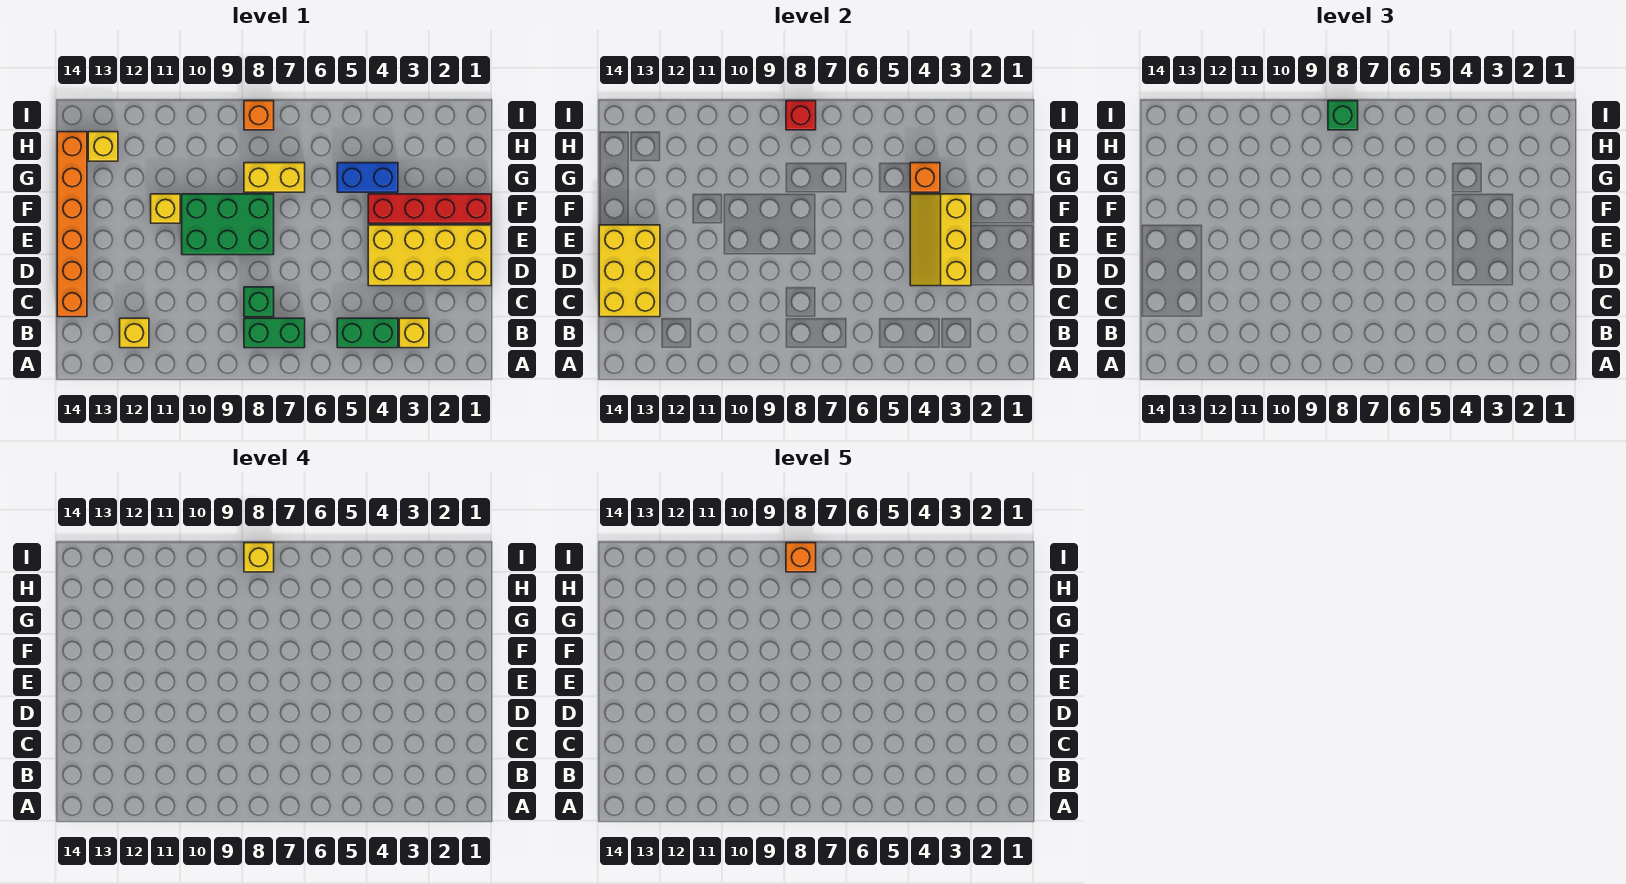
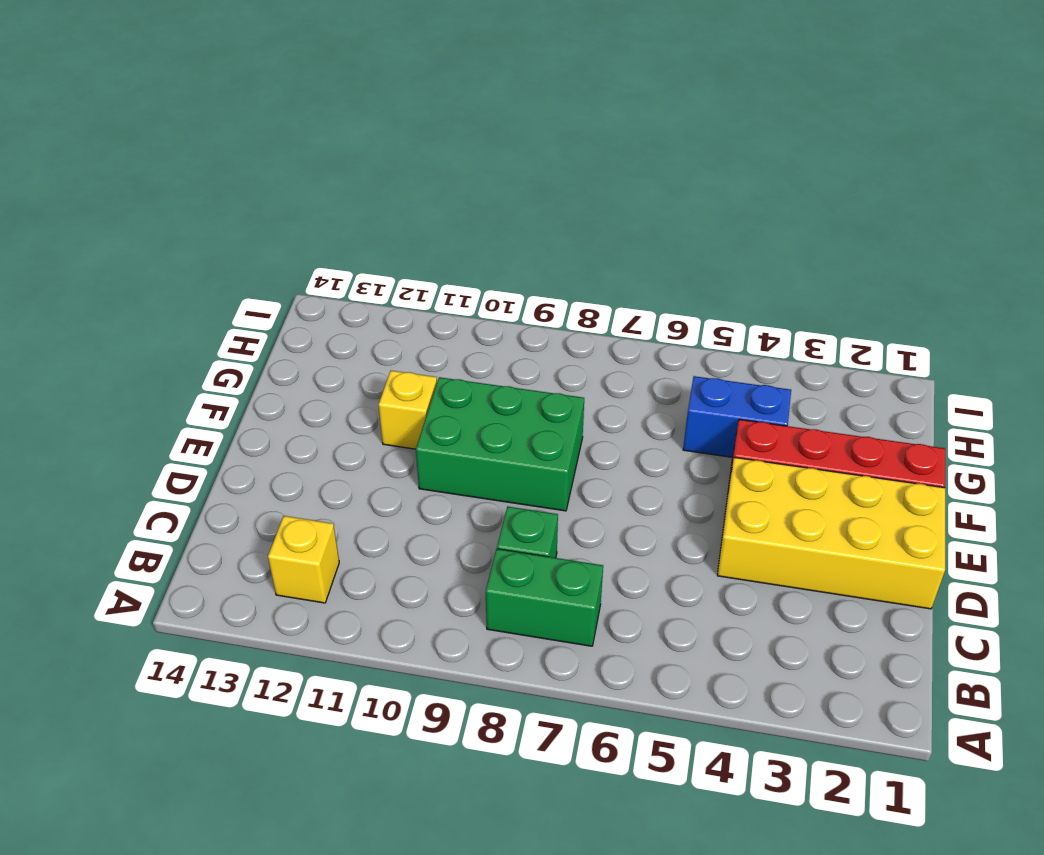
none -> yellow 1x1 brick [399,318,429,348]
none -> green 1x2 brick [337,318,398,348]
none -> orange 1x6 brick [57,132,87,317]

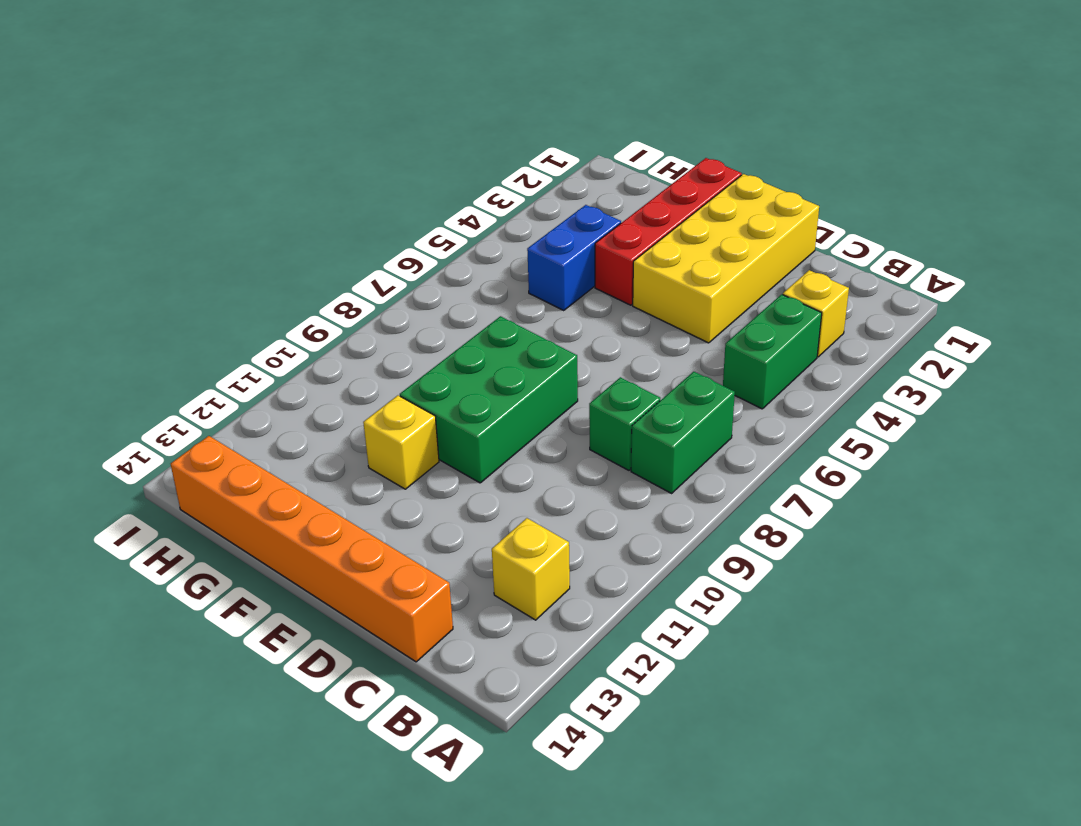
none -> yellow 1x2 brick [244,163,305,192]
none -> yellow 1x1 brick [88,132,118,161]
none -> orange 1x1 brick [244,101,274,130]

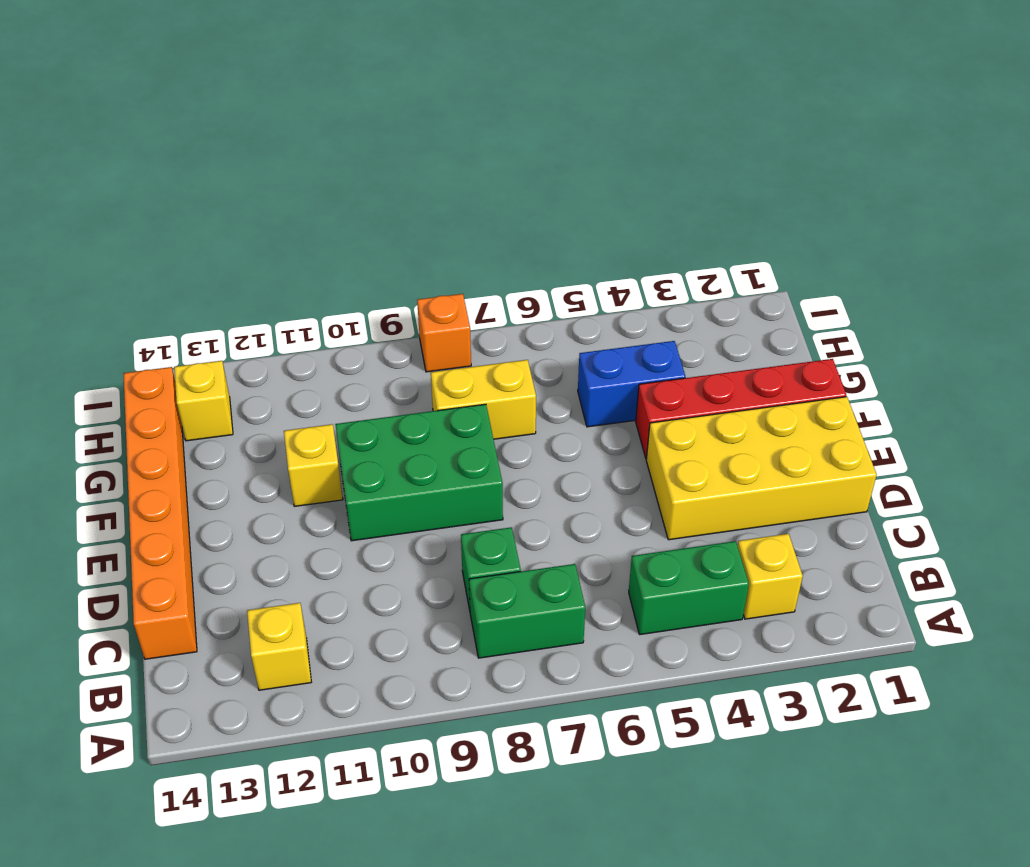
none -> yellow 2x3 brick [599,225,660,317]
none -> yellow 2x3 slope [910,194,971,286]
none -> orange 1x1 brick [910,163,940,192]

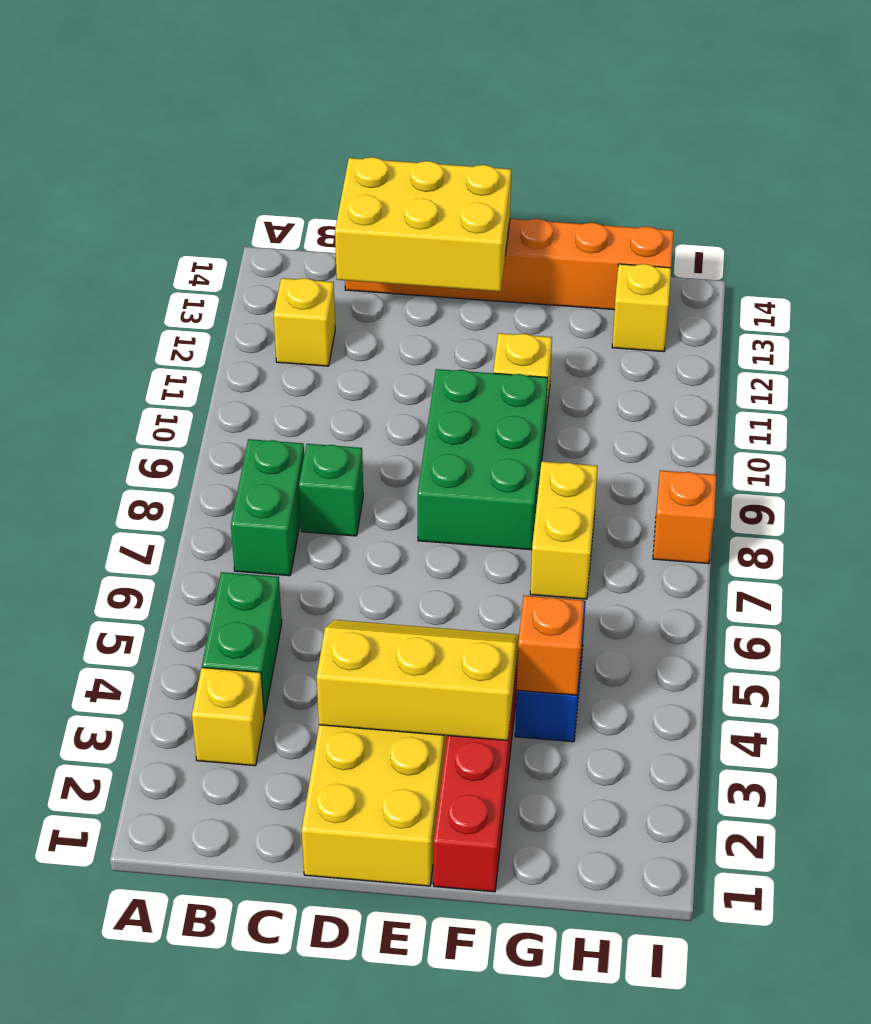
none -> red 1x1 brick [786,101,816,130]
none -> green 1x1 brick [1328,101,1358,130]
none -> yellow 1x1 brick [244,543,274,572]

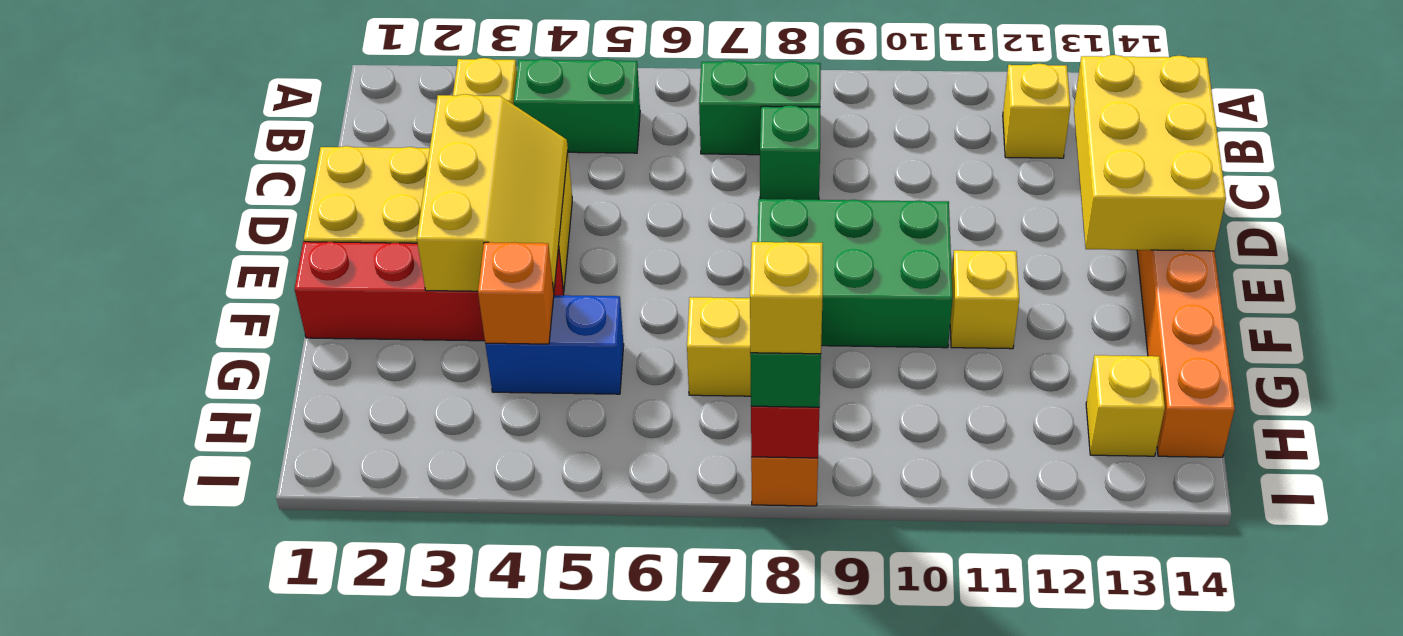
none -> orange 1x1 brick [786,543,816,572]

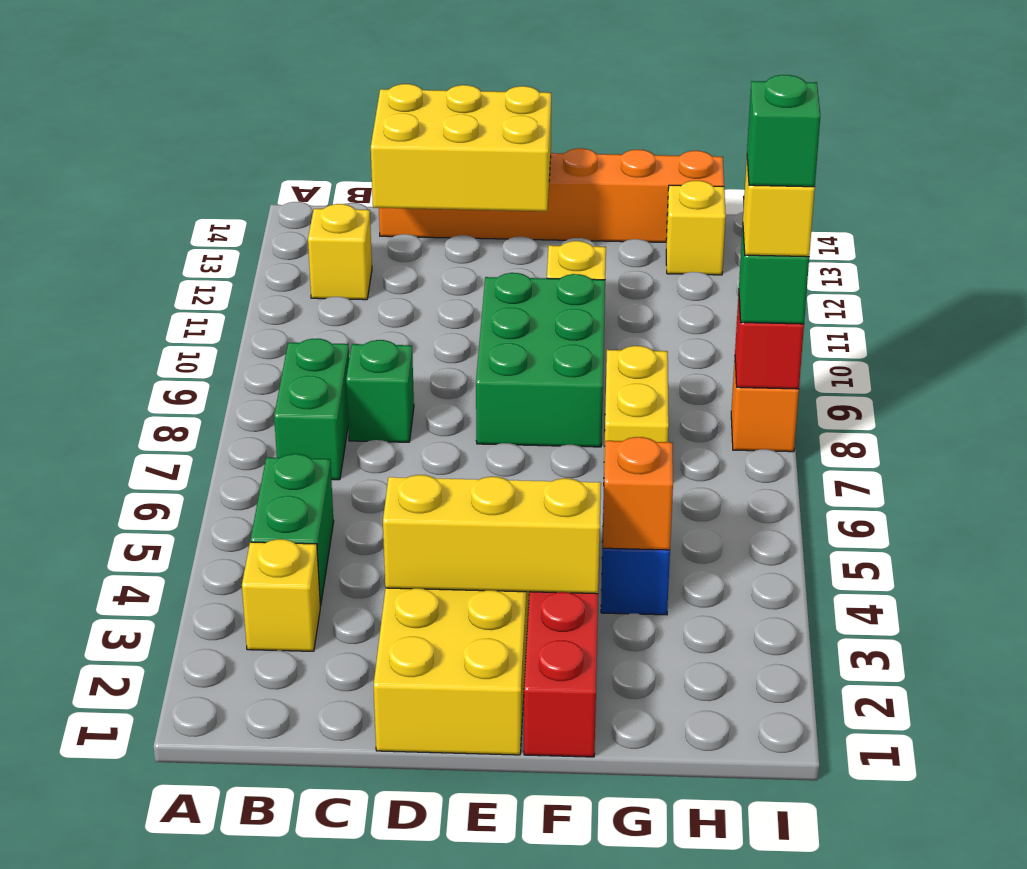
green 1x1 brick [747,75,820,187] -> orange 1x1 brick [786,543,816,572]

